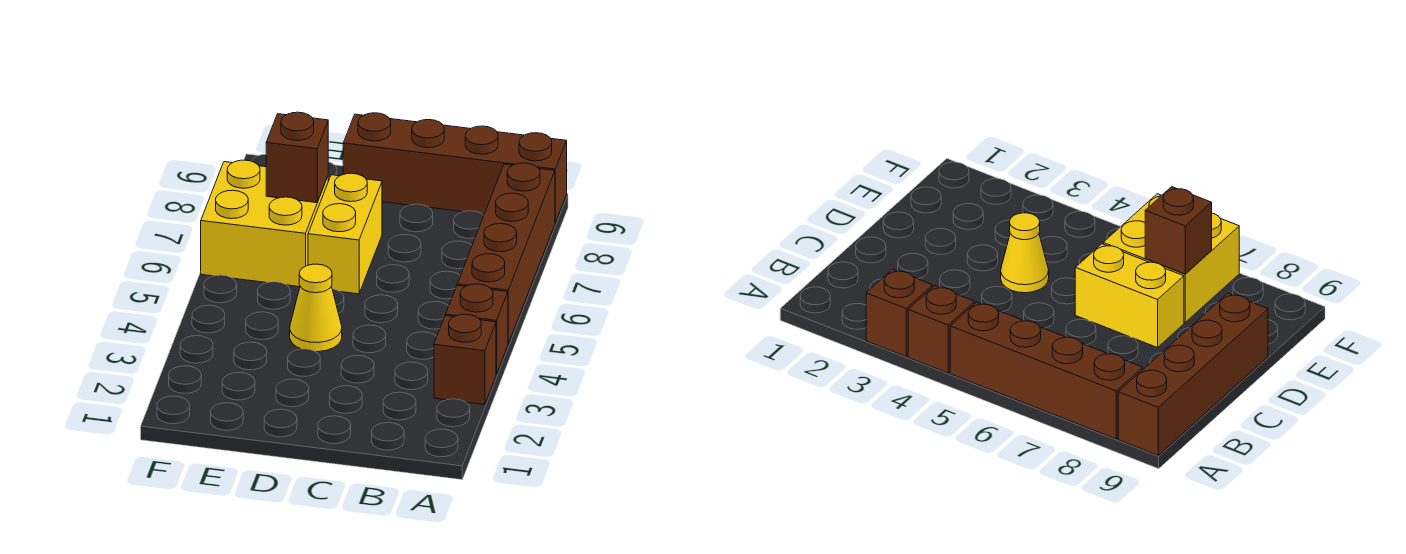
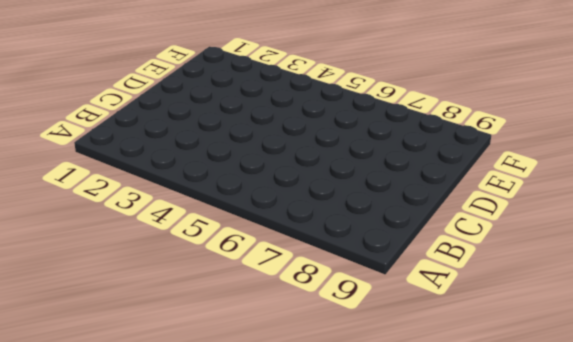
none -> brown 1x1 brick [434,314,496,405]
none -> brown 1x1 brick [446,284,508,374]

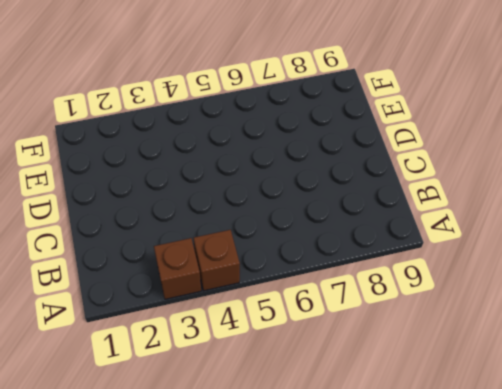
none -> brown 1x4 brick [457,163,555,344]
none -> brown 1x4 brick [343,113,567,223]

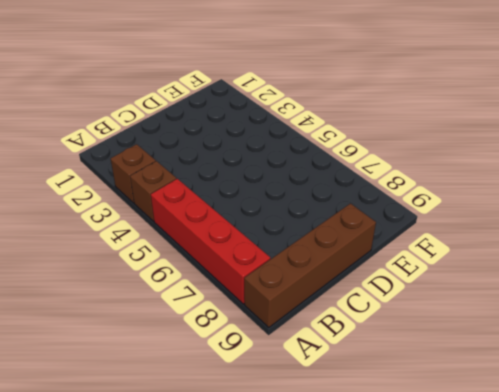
red 1x4 brick [151,179,270,304] -> brown 1x4 brick [457,163,555,344]
none -> yellow 1x1 cone [290,264,342,352]
none -> yellow 1x2 brick [308,173,382,294]

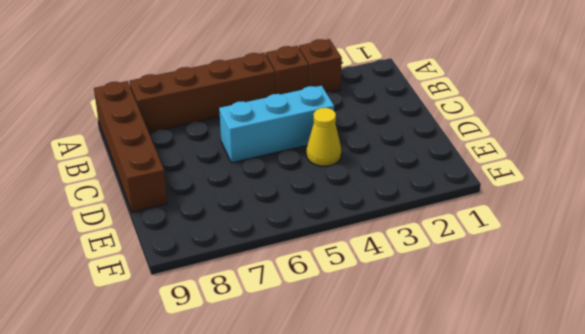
cyan 1x3 brick [219,86,334,163] -> none
none -> yellow 1x2 brick [308,173,382,294]
none -> yellow 2x2 brick [201,160,328,287]

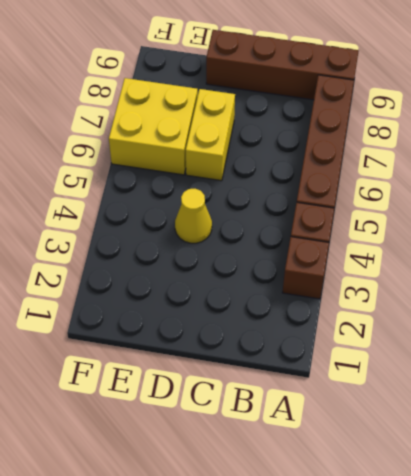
none -> brown 1x1 brick [266,112,328,203]

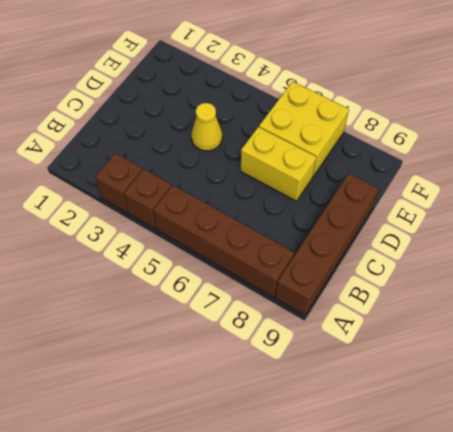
none -> brown 1x1 brick [266,112,328,203]

